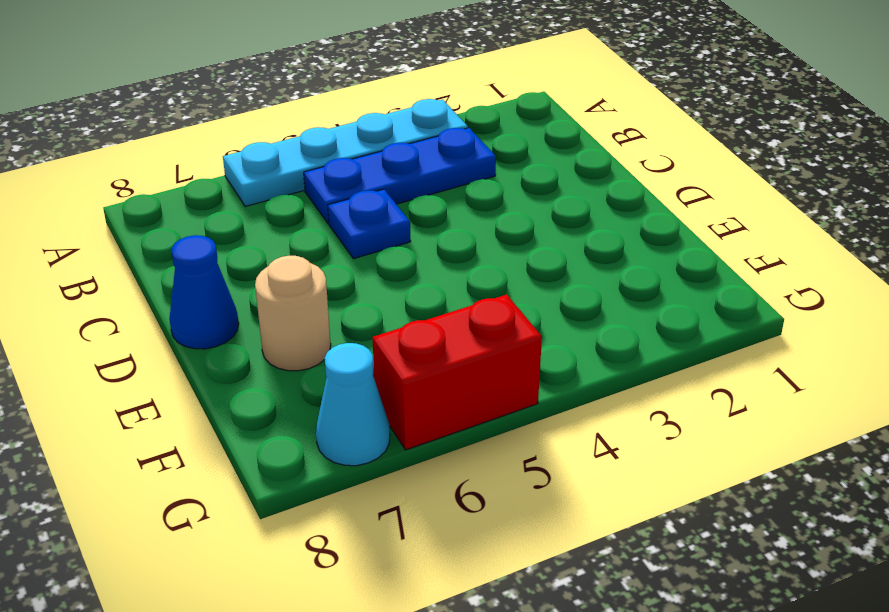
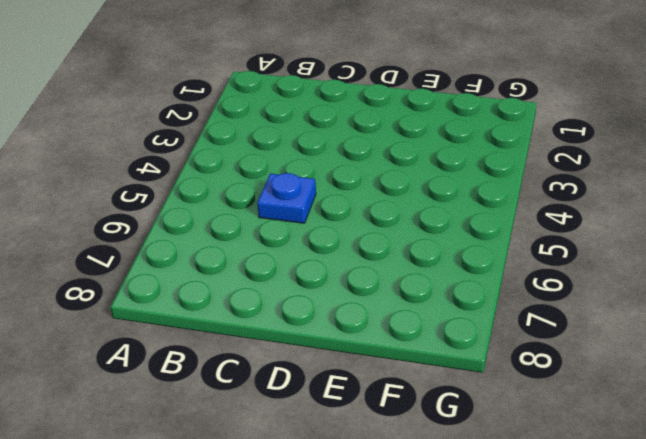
none -> cyan 1x4 plate [223,99,468,206]
none -> blue 1x3 plate [304,128,496,223]

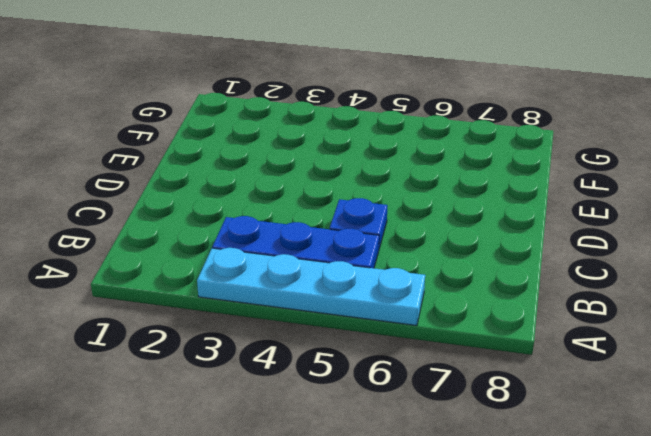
none -> blue 1x1 cone [169,235,239,349]
none -> tan 1x1 round brick [255,256,331,371]

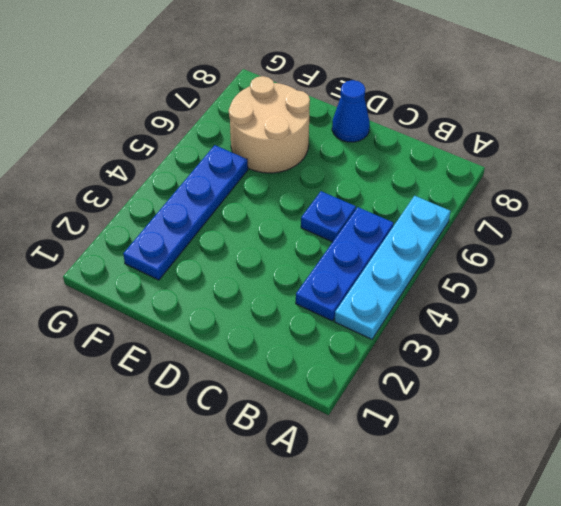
tan 2x2 round brick [229,76,310,173] -> tan 1x1 round brick [255,256,331,371]
blue 1x4 plate [123,145,248,280] -> none
none -> red 1x2 brick [372,294,542,450]
none -> cyan 1x1 cone [316,343,390,466]

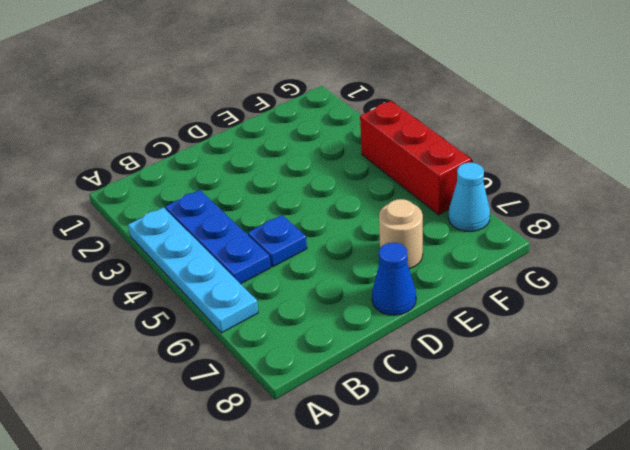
red 1x3 brick [360,101,471,215] -> red 1x2 brick [372,294,542,450]

